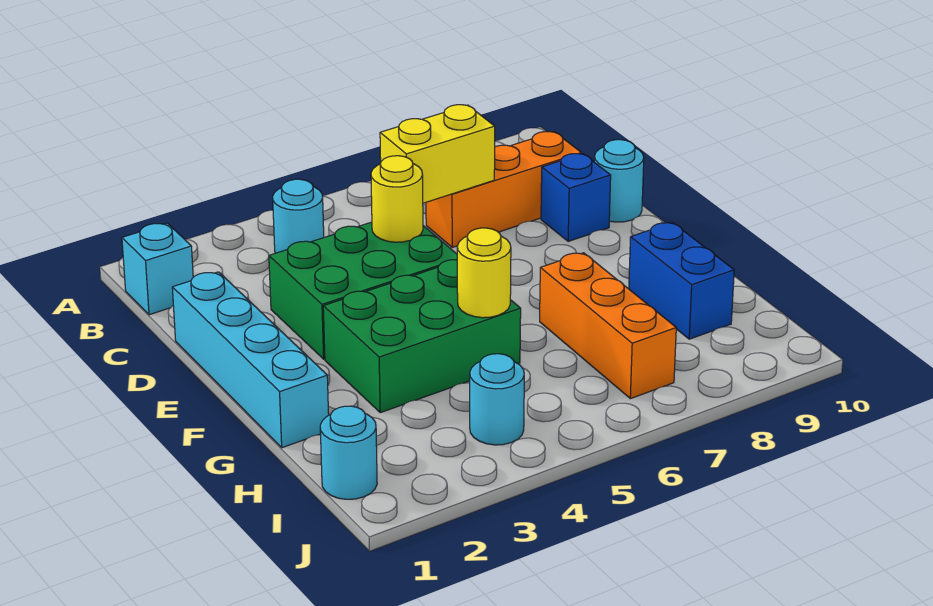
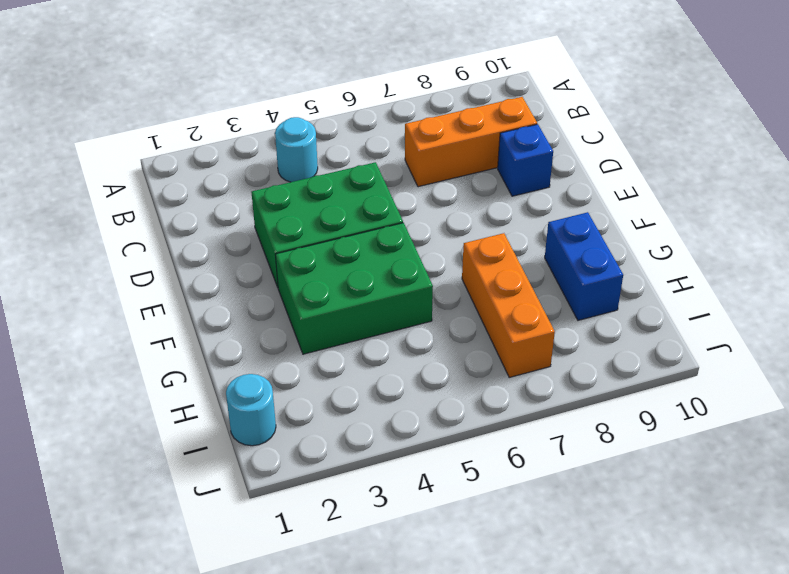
none -> cyan 1x1 brick [122,223,193,315]
none -> cyan 1x4 brick [172,272,329,448]
none -> cyan 1x1 round brick [594,140,644,222]

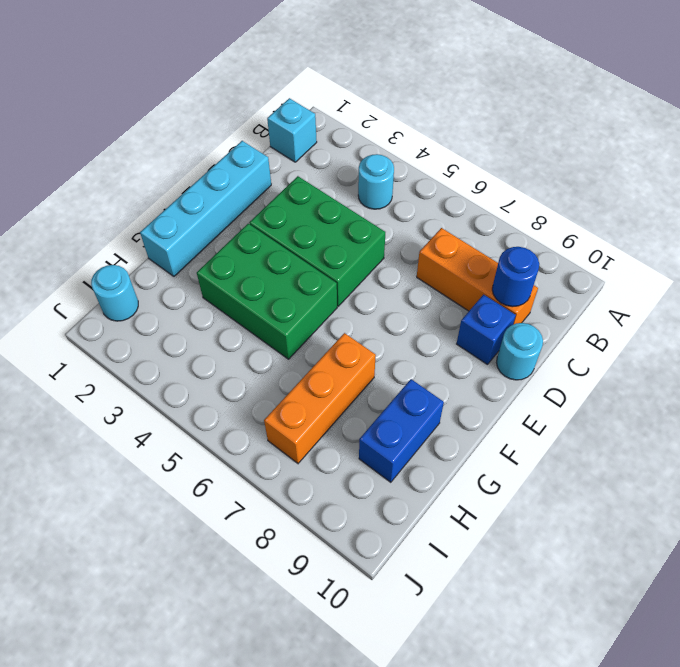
blue 1x1 round brick [492,247,539,307] -> none
none -> cyan 1x1 round brick [470,354,524,445]
none -> yellow 1x2 brick [380,105,495,203]
none -> yellow 1x1 round brick [371,156,423,242]

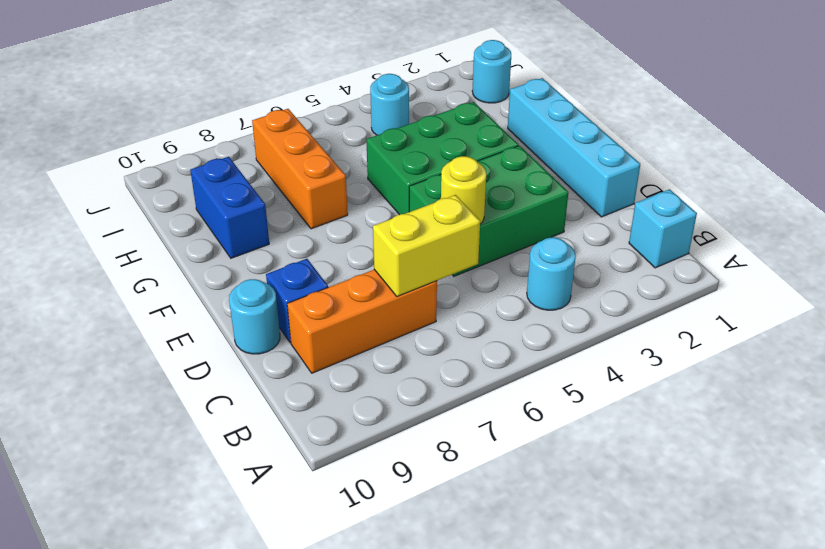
none -> yellow 1x1 round brick [457,228,511,318]

